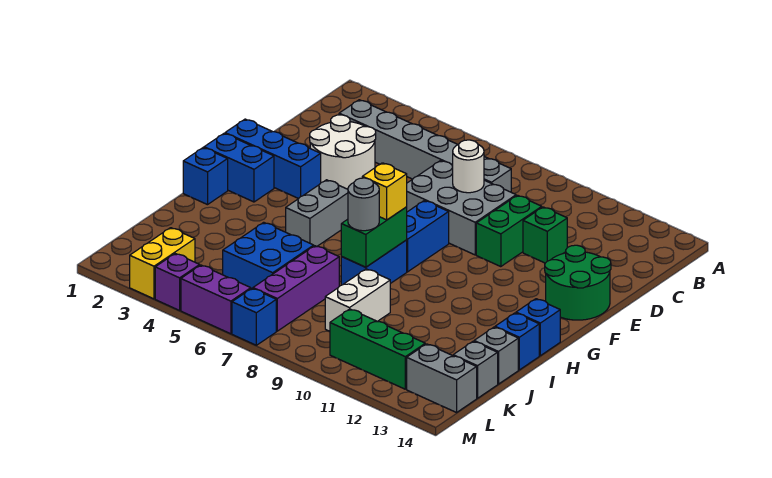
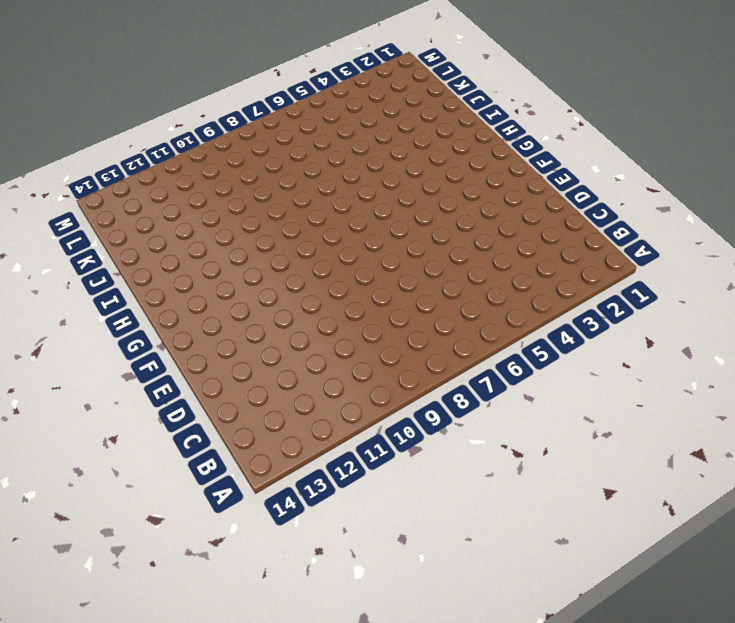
none -> grey 1x6 brick [339,100,511,192]
none -> white 2x2 round brick [310,115,376,189]
none -> grey 2x3 brick [407,160,516,255]

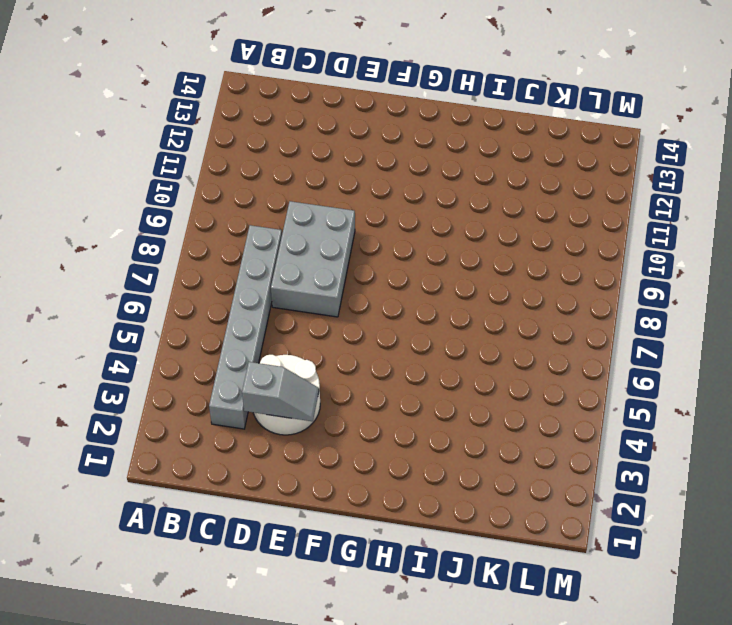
grey 1x2 slope [242,362,319,421] -> none
none -> green 1x2 brick [476,195,542,267]
none -> green 1x1 brick [523,207,567,263]
none -> green 2x2 round brick [545,245,611,320]

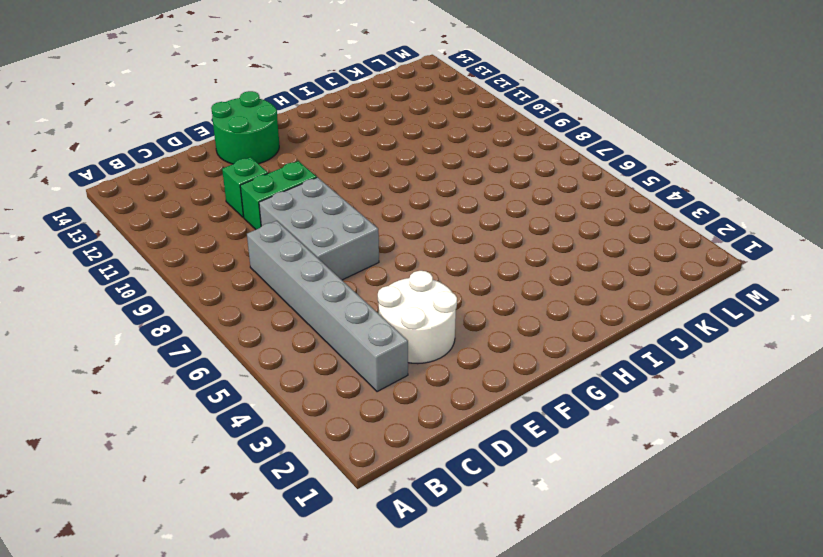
none -> blue 1x3 brick [225,119,321,199]
none -> blue 1x2 brick [407,201,449,272]
none -> blue 1x2 brick [204,133,274,202]

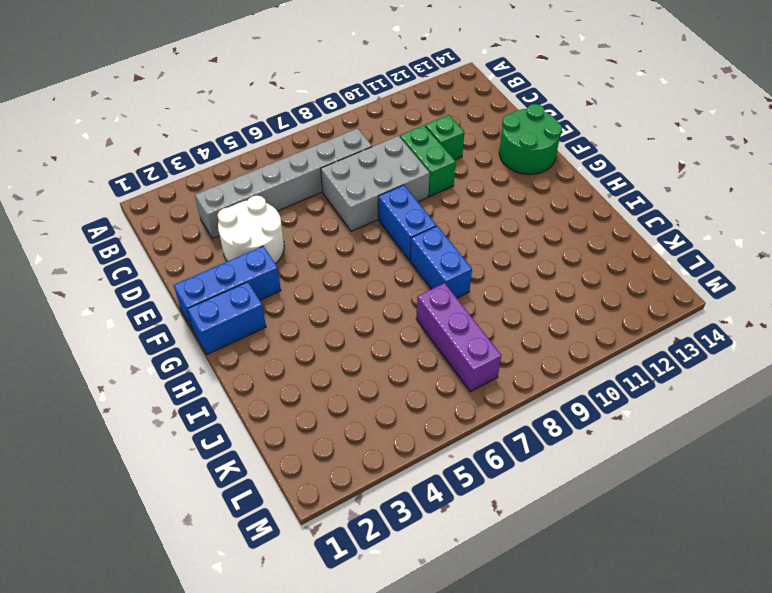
none -> grey 1x2 brick [286,180,348,247]
none -> blue 1x1 brick [183,148,228,205]
none -> blue 1x1 brick [516,299,560,356]

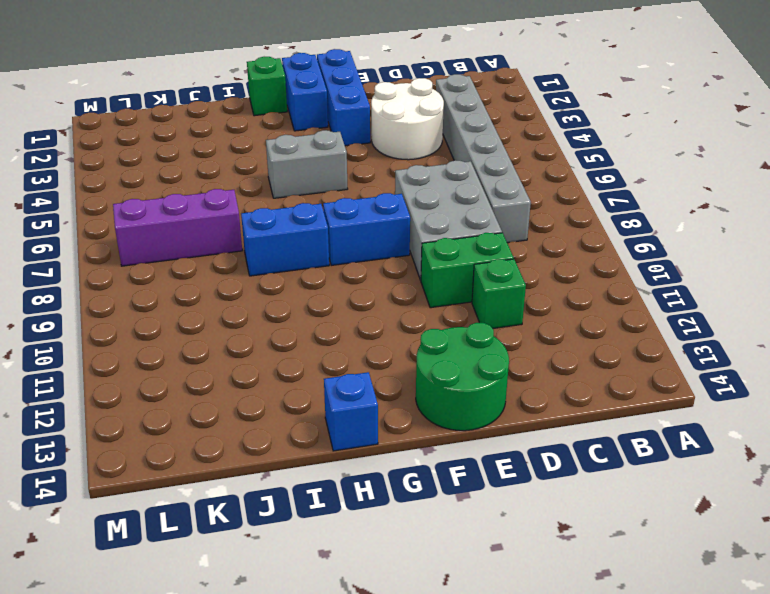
green 1x1 brick [247,57,287,116] -> blue 1x1 brick [183,148,228,205]
none -> blue 1x1 brick [495,313,539,370]
none -> blue 2x2 brick [223,222,314,289]
none -> white 1x2 brick [325,269,390,331]

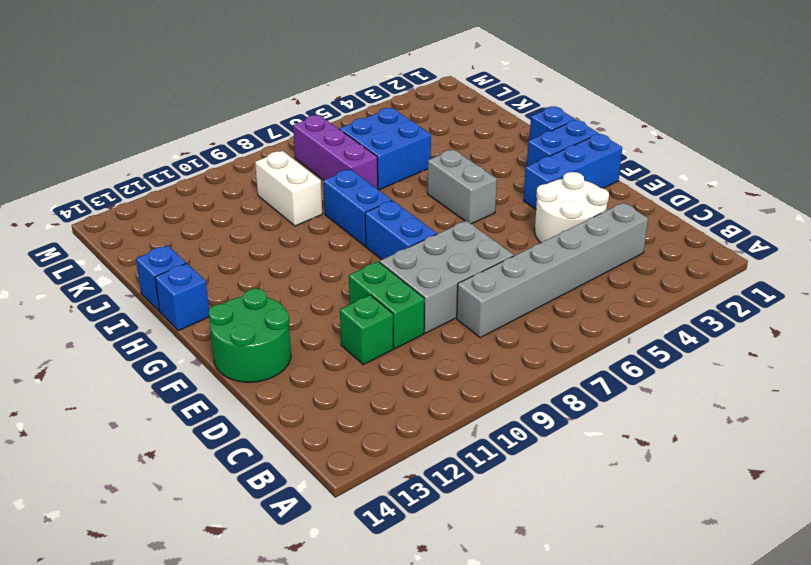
none -> grey 1x1 brick [474,327,518,384]
none -> grey 1x1 brick [453,341,498,398]
none -> yellow 1x2 brick [130,228,195,299]

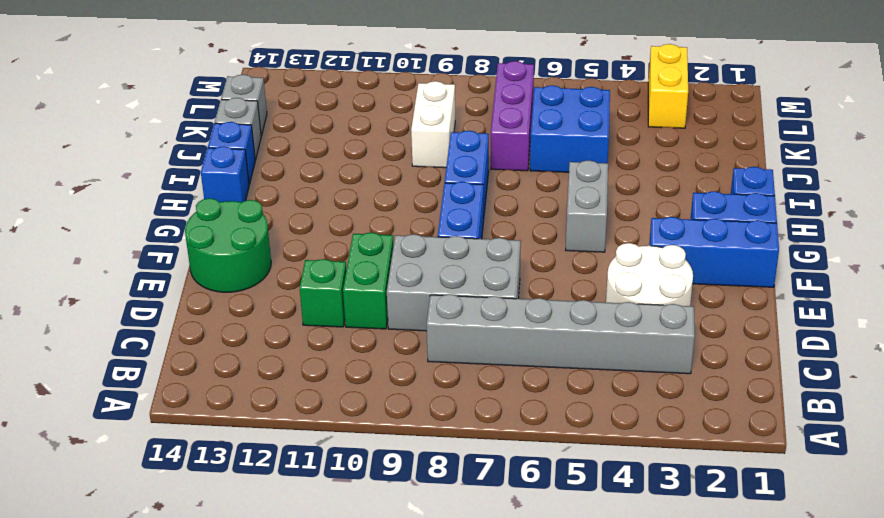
none -> green 1x3 brick [330,309,425,389]
none -> grey 1x2 brick [407,344,477,412]
none -> purple 1x1 brick [155,254,200,310]

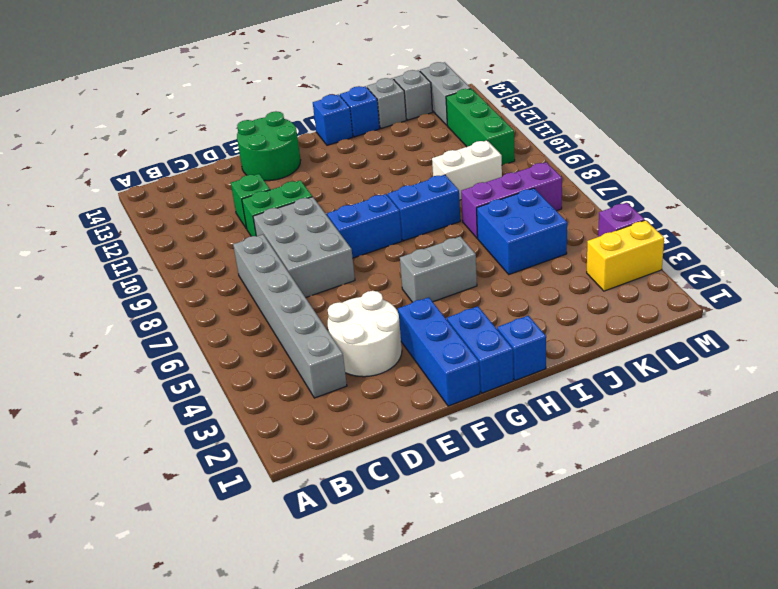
none -> purple 1x2 brick [181,265,251,334]
none -> blue 1x1 brick [232,288,276,345]
none -> white 1x1 round brick [453,140,484,193]

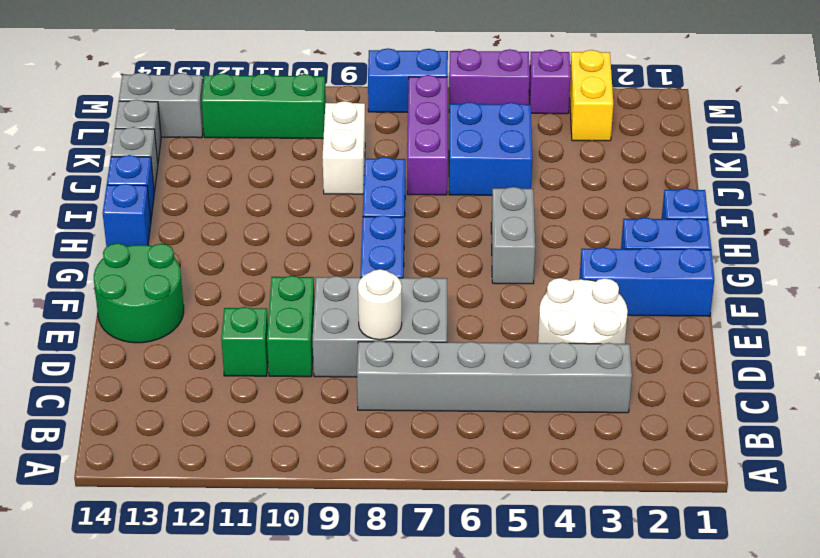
blue 1x2 brick [368,48,448,112] -> blue 1x1 brick [232,288,276,345]
none -> green 1x2 brick [341,207,407,267]
none -> yellow 1x1 brick [362,163,407,220]
none -> grey 1x1 round brick [348,178,379,231]

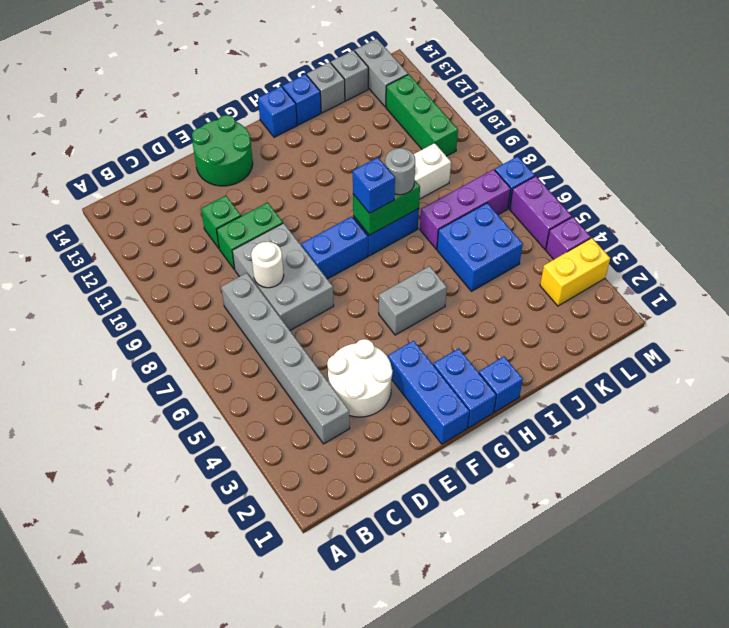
blue 1x1 brick [353,157,395,213] -> yellow 1x1 brick [362,163,407,220]

